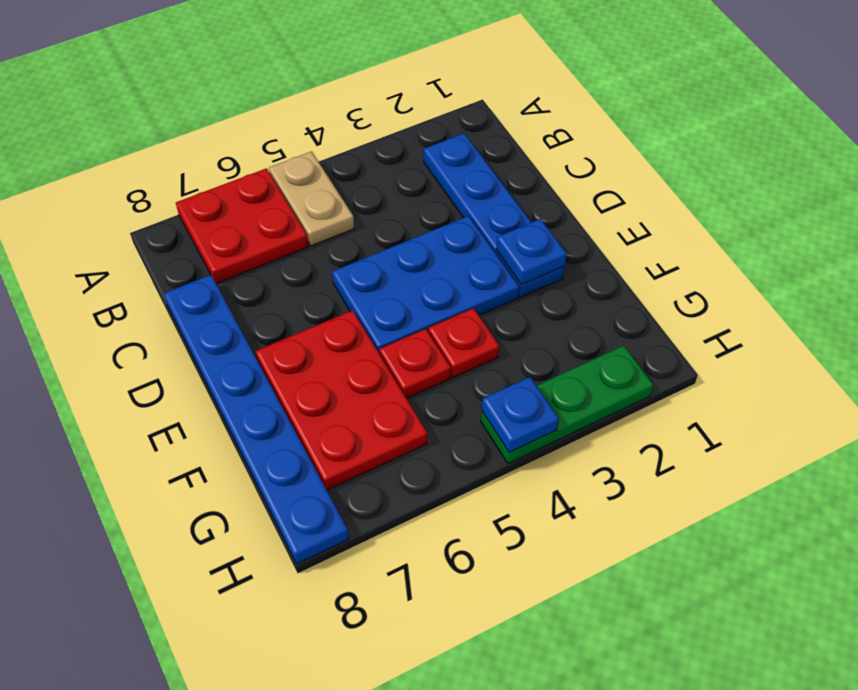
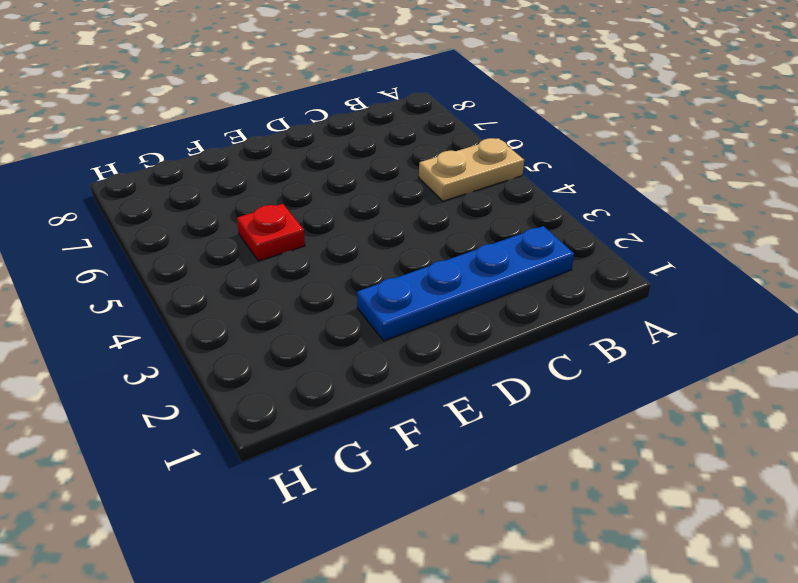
none -> red 2x2 plate [176,168,308,284]
none -> blue 1x6 plate [164,275,349,564]

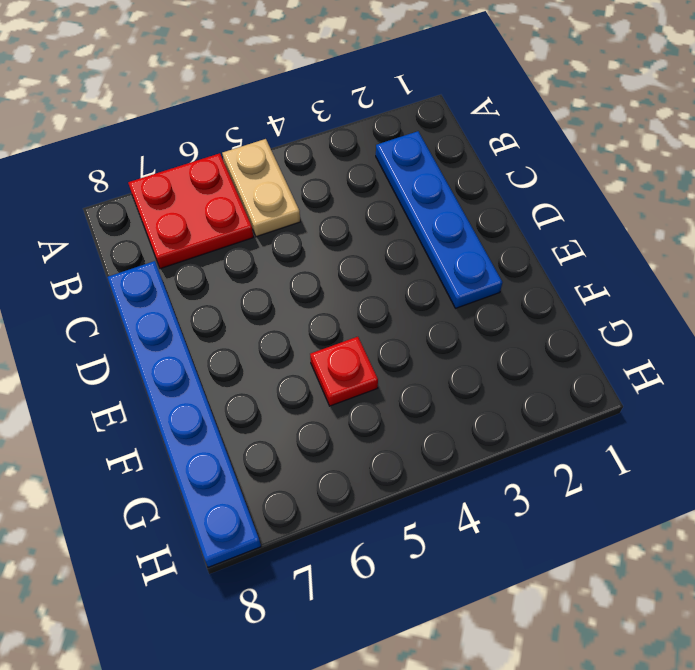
none -> blue 2x3 plate [332,216,519,354]
none -> red 2x3 plate [255,310,427,490]

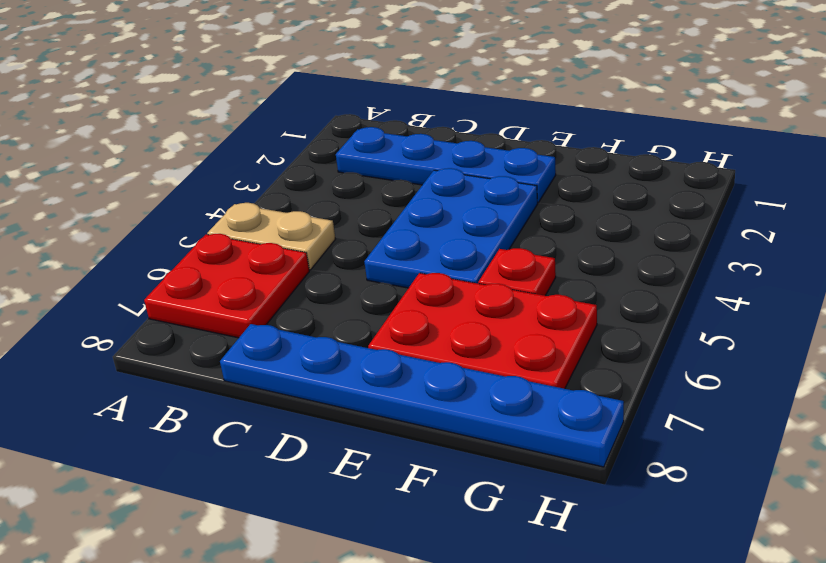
none -> red 1x1 plate [428,308,499,378]
none -> green 1x3 plate [481,346,654,464]

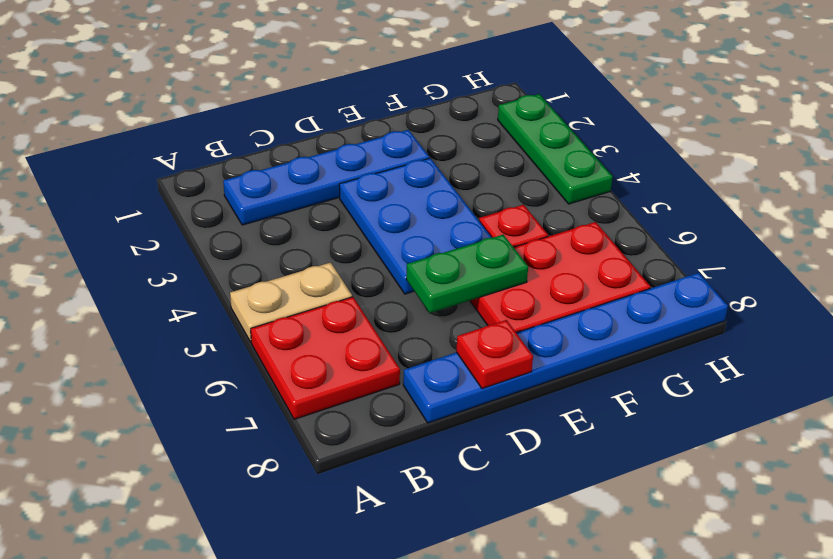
green 1x2 plate [406,235,528,313] -> none
red 1x1 plate [456,320,533,389] -> red 1x1 plate moved to [428,308,499,378]
none -> blue 1x1 plate [496,219,567,285]
none -> blue 1x1 plate [482,377,559,452]

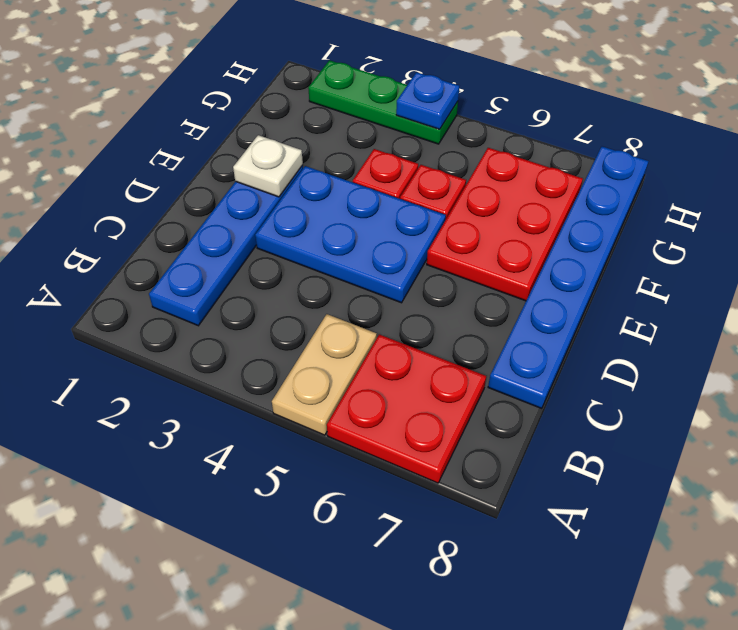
white 1x1 plate [233,135,303,197] -> blue 1x1 plate [496,219,567,285]

